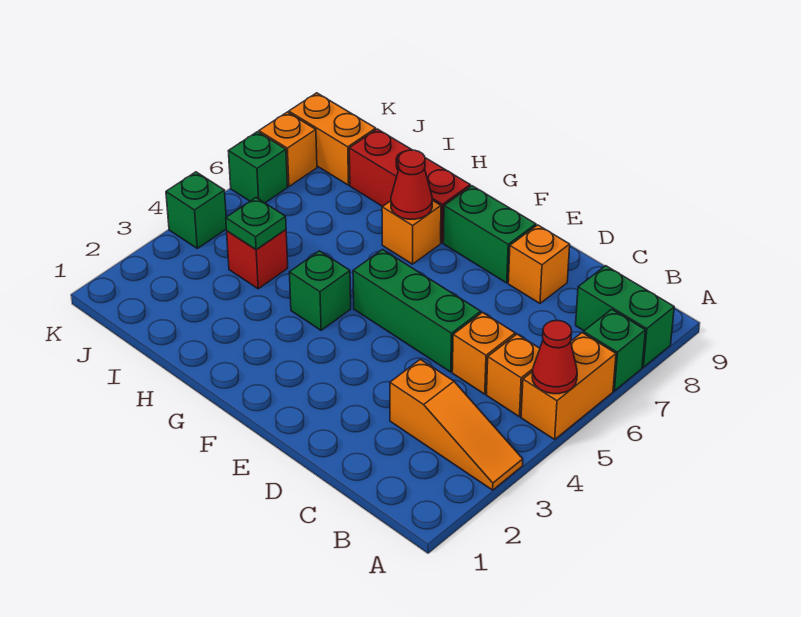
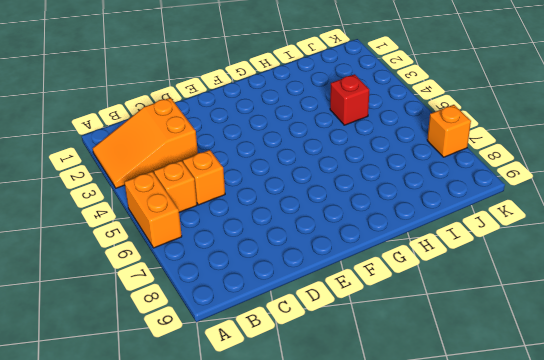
orange 2x3 slope [93,98,198,188] -> orange 1x3 slope [390,359,523,490]
none -> green 1x1 brick [584,309,645,391]
none -> green 1x2 brick [576,266,674,367]
none -> green 1x3 brick [353,250,481,372]

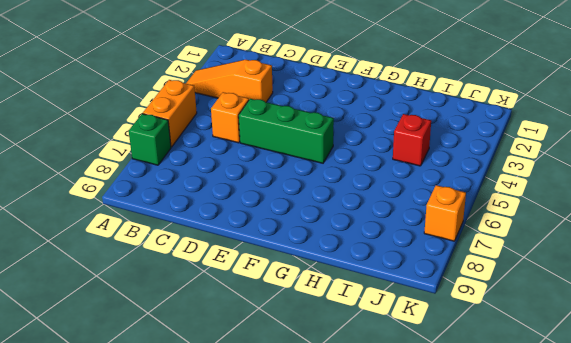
none -> green 1x2 brick [576,266,674,367]
none -> orange 1x1 brick [486,334,540,417]
none -> orange 1x1 brick [508,225,570,303]

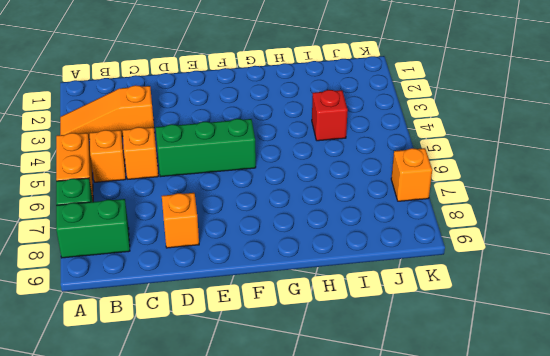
none -> green 1x2 brick [443,186,536,283]
none -> green 1x1 brick [289,251,351,330]
none -> orange 1x1 brick [382,200,441,264]

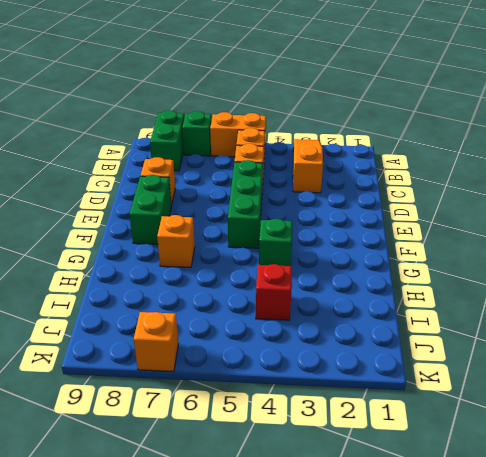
none -> red 1x3 brick [349,129,470,243]
none -> orange 1x2 brick [289,93,376,185]
none -> green 1x1 brick [166,172,226,248]

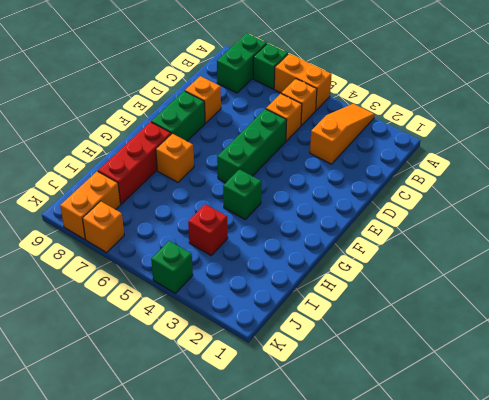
none -> green 1x1 brick [228,132,288,203]
none -> red 1x1 cone [532,321,577,394]
none -> red 1x1 cone [391,150,432,219]

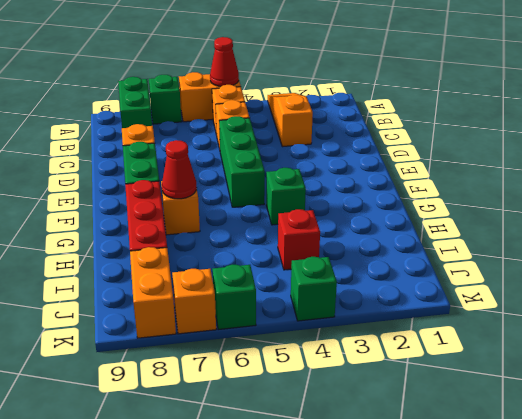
none -> green 1x1 plate [226,198,286,250]

